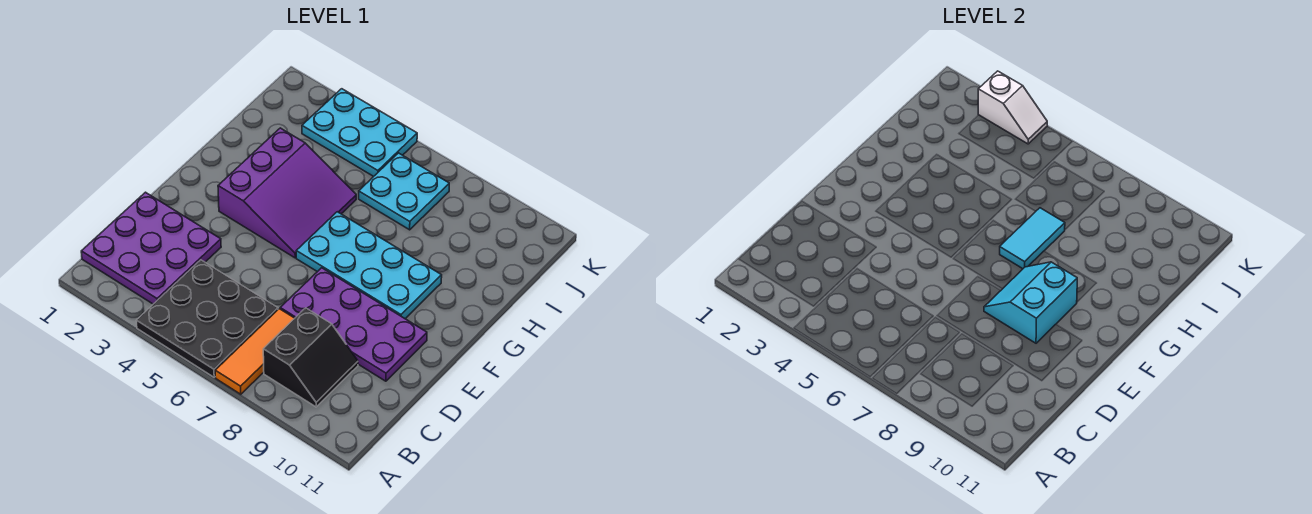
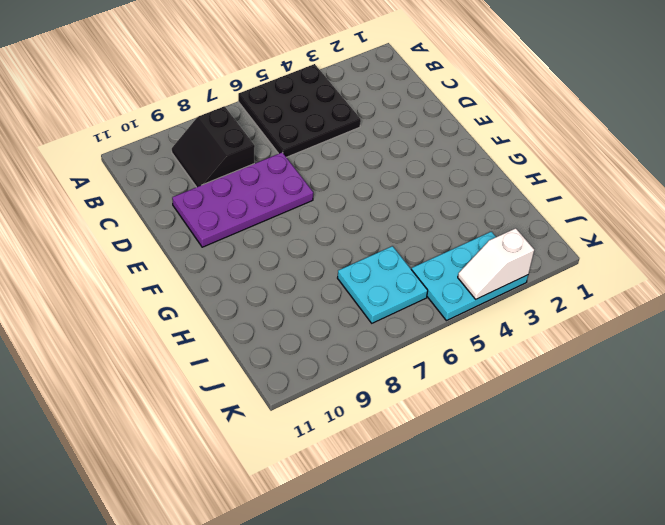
none -> orange 1x3 tile [215,309,295,394]
none -> purple 3x3 plate [81,192,221,304]
none -> purple 3x3 slope [218,128,356,258]

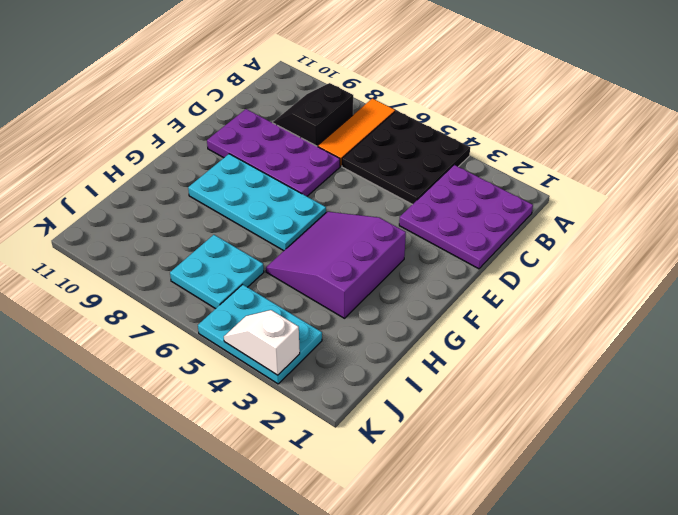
none -> cyan 2x2 slope [984,262,1077,343]
none -> cyan 1x2 tile [1000,208,1065,269]

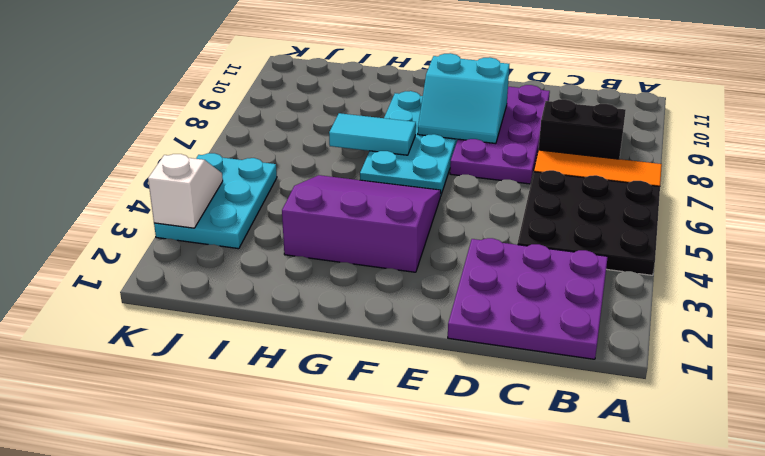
none -> cyan 2x2 plate [359,153,449,230]

